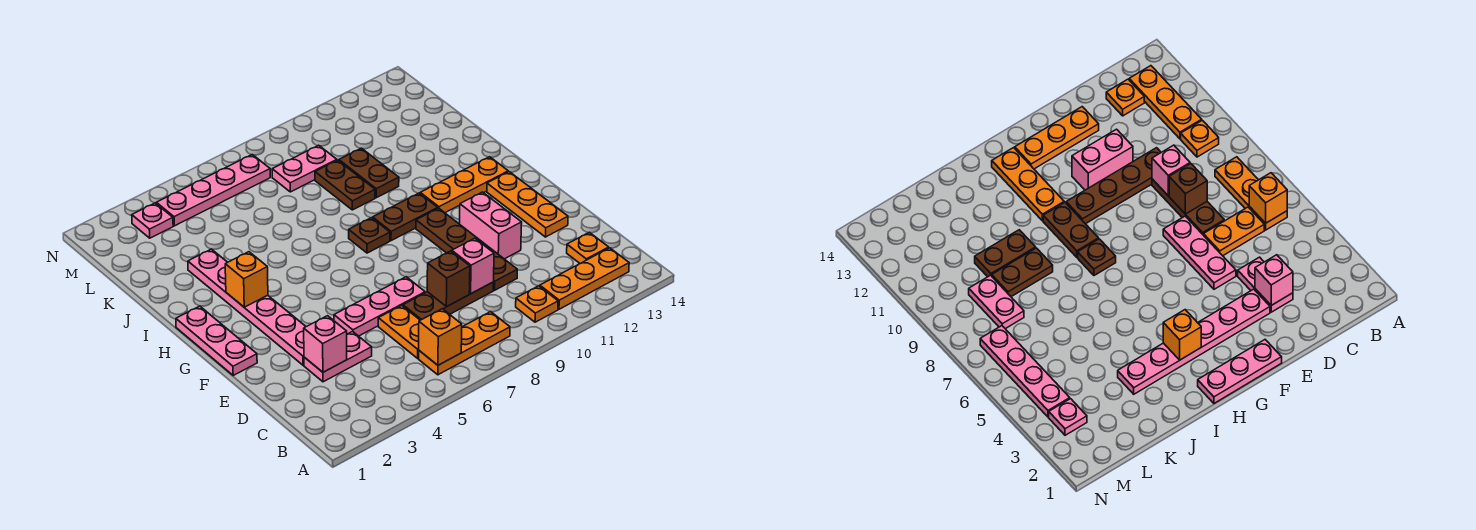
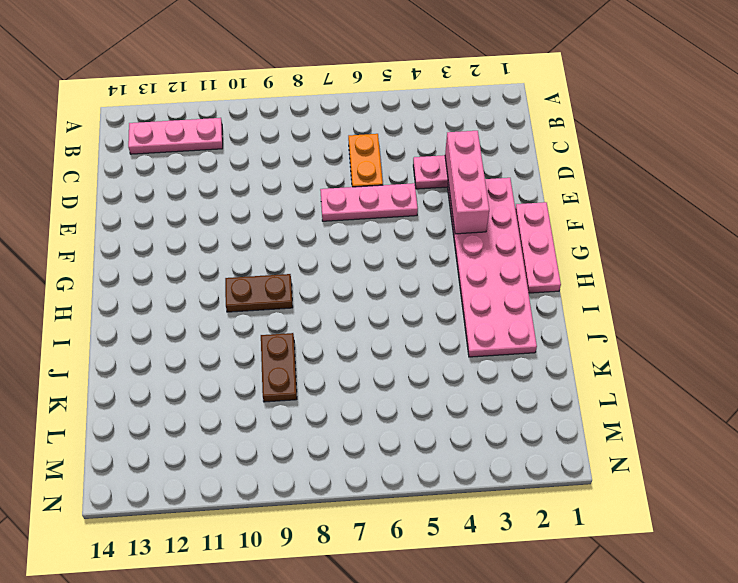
pink 1x3 plate [128,118,223,154] -> orange 1x3 plate [540,248,629,309]
pink 1x3 brick [445,131,489,234] -> pink 1x1 brick [304,316,347,372]
pink 2x6 plate [448,178,537,357] -> pink 1x6 plate [188,249,306,365]
none -> orange 1x3 plate [419,312,510,375]
none -> orange 1x1 plate [516,286,558,322]
none -> orange 1x1 plate [567,232,609,263]

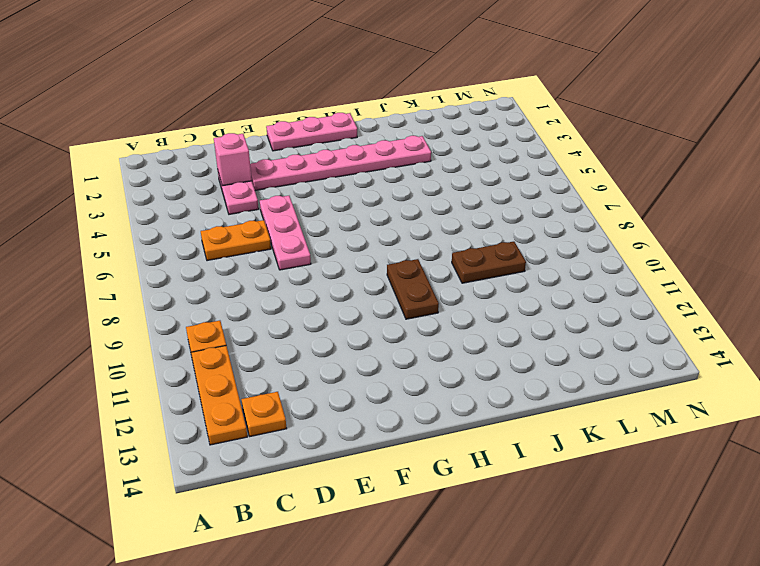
none -> orange 1x3 plate [419,312,510,375]
none -> brown 1x3 plate [403,282,494,320]
none -> brown 1x4 plate [416,208,517,290]

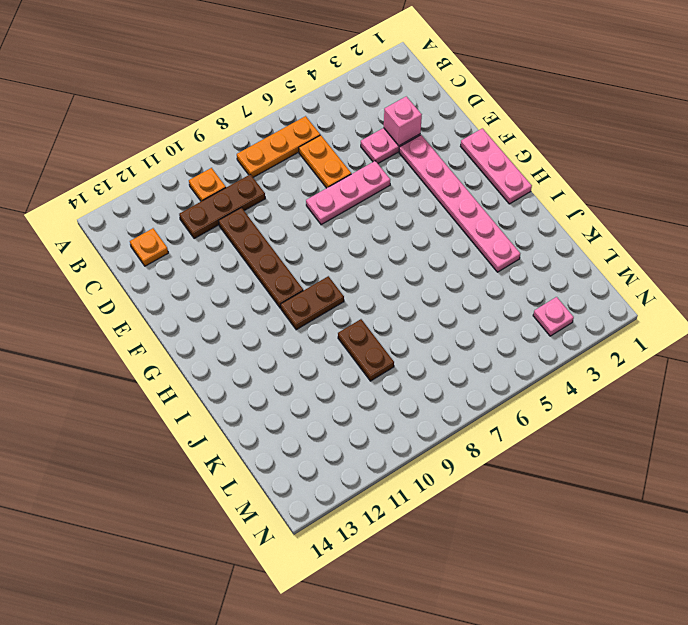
brown 1x3 plate [179,174,265,239] -> brown 1x3 plate moved to [403,282,494,320]
none -> orange 1x3 plate [540,248,629,309]
none -> pink 1x2 brick [460,192,522,259]
none -> orange 1x3 plate [487,172,568,237]

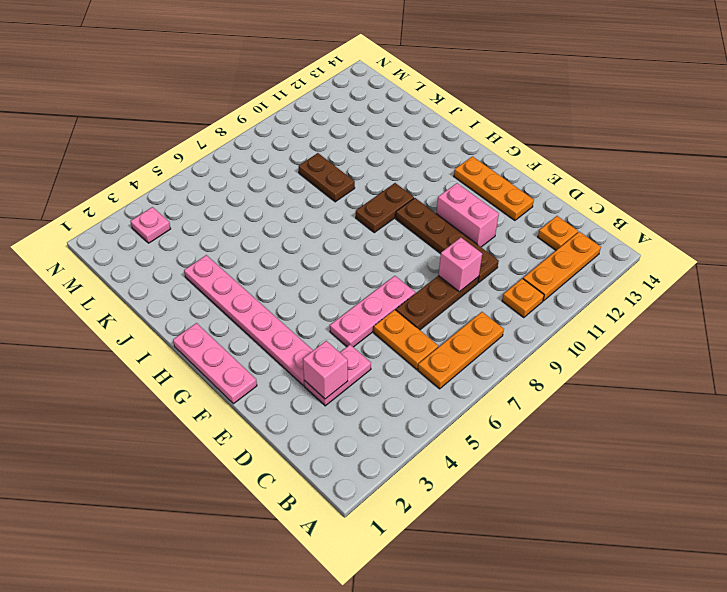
none -> brown 1x1 plate [349,218,390,253]
none -> orange 1x3 plate [420,157,508,213]
none -> brown 1x2 plate [339,148,399,198]

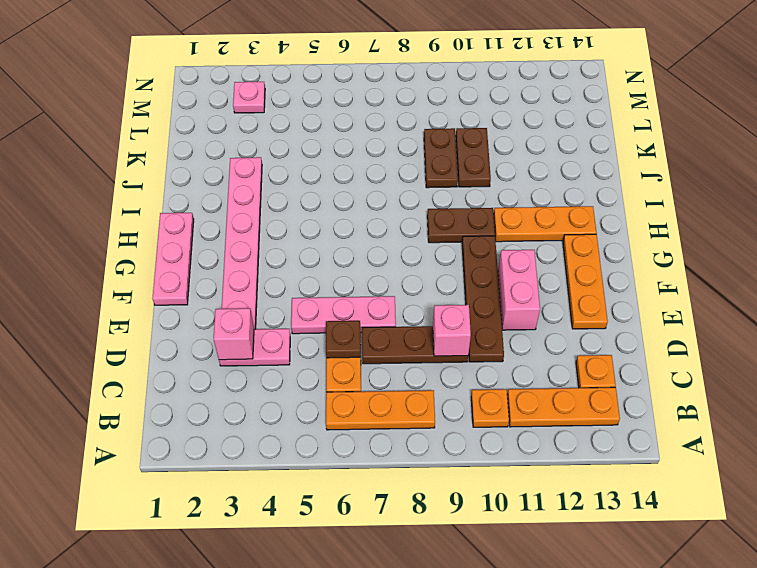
brown 1x1 plate [326,321,361,358] -> brown 1x1 plate moved to [349,218,390,253]
none -> pink 1x2 plate [272,145,337,192]
none -> pink 1x4 plate [156,155,270,226]
none -> orange 1x1 brick [419,309,462,365]

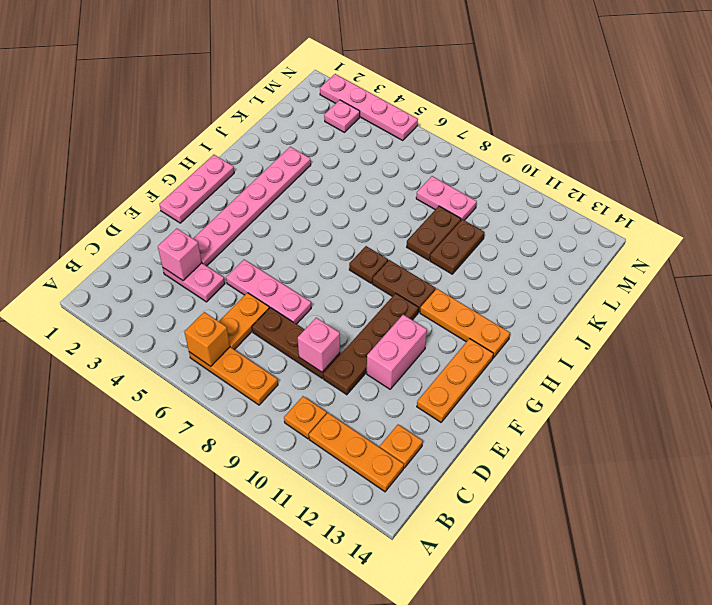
pink 1x4 plate [320,74,418,140] -> pink 1x4 plate moved to [156,155,270,226]
none -> brown 1x1 brick [427,251,470,307]
none -> orange 1x1 brick [225,252,268,307]

